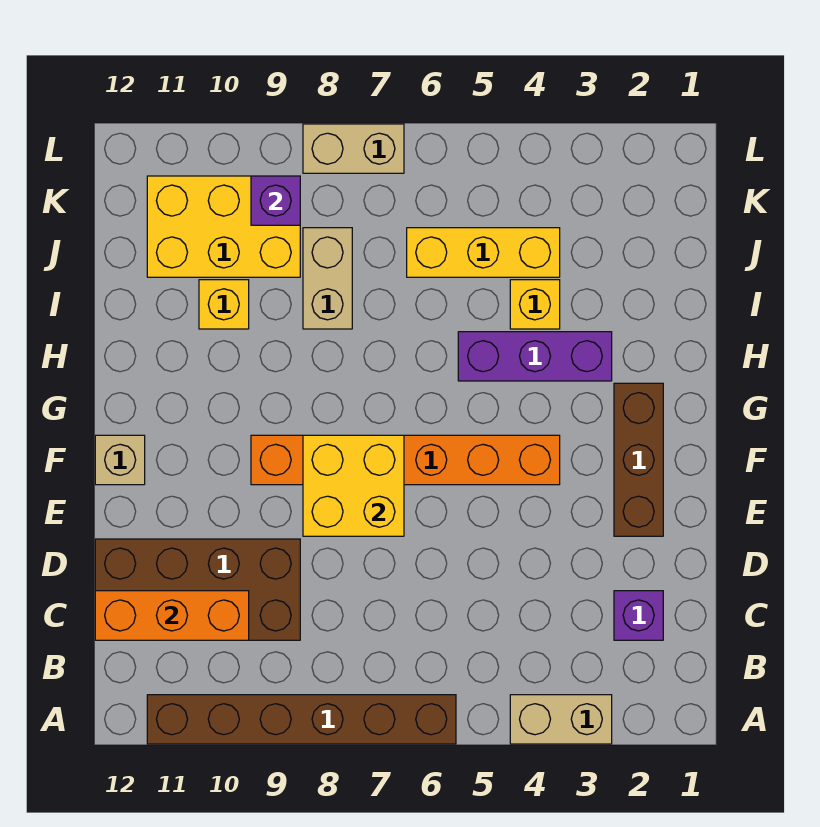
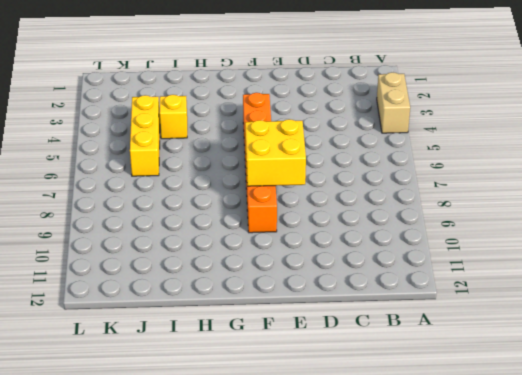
none -> brown 1x6 brick [147,695,456,744]
none -> purple 1x1 brick [614,591,663,640]
none -> brown 2x4 brick [95,539,300,640]

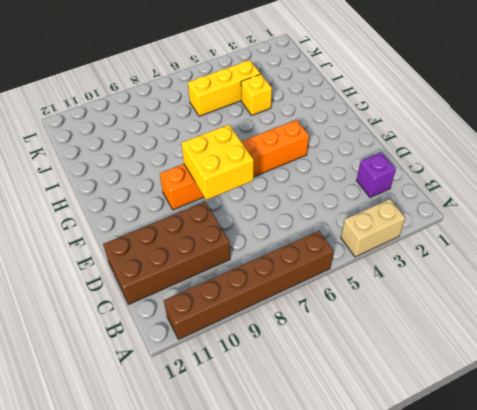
none -> brown 1x3 brick [614,383,663,536]
none -> tan 1x1 brick [95,435,145,485]
none -> purple 1x3 brick [458,332,612,381]

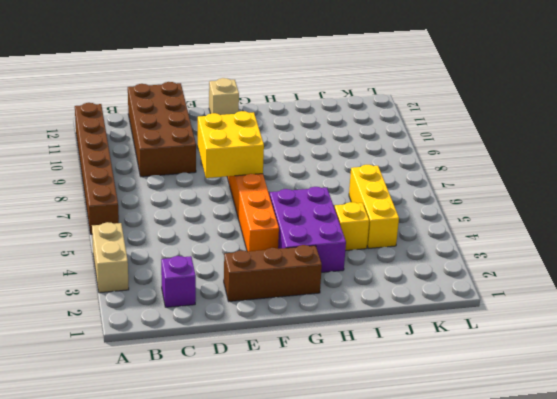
purple 2x3 brick [270,187,346,272] -> purple 1x3 brick [458,332,612,381]
none -> tan 1x2 brick [303,228,352,329]
none -> yellow 1x1 brick [199,280,249,329]
none -> yellow 2x3 brick [147,176,300,277]

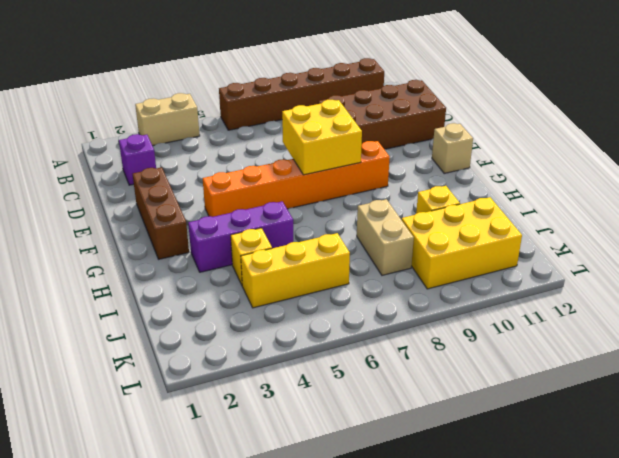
none -> tan 1x2 brick [303,124,404,173]
none -> orange 1x3 brick [95,591,249,640]
none -> purple 1x1 brick [251,176,300,225]

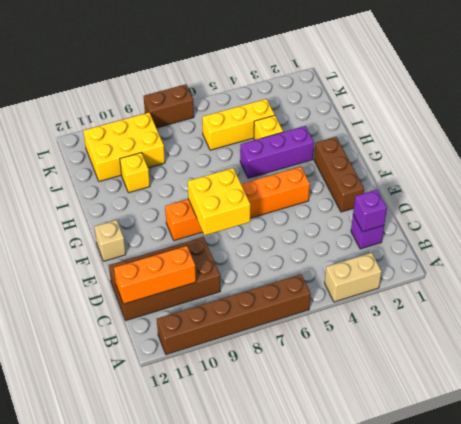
purple 1x1 brick [353,190,387,232] -> purple 1x1 brick moved to [251,176,300,225]
brown 1x2 brick [144,84,194,128] -> tan 1x2 brick [303,124,404,173]
none -> tan 1x2 brick [303,228,352,329]

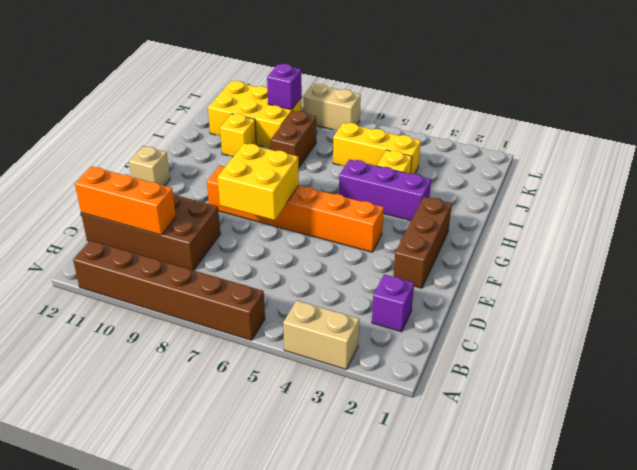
brown 1x2 brick [271,111,316,168] -> tan 1x2 brick [303,228,352,329]

